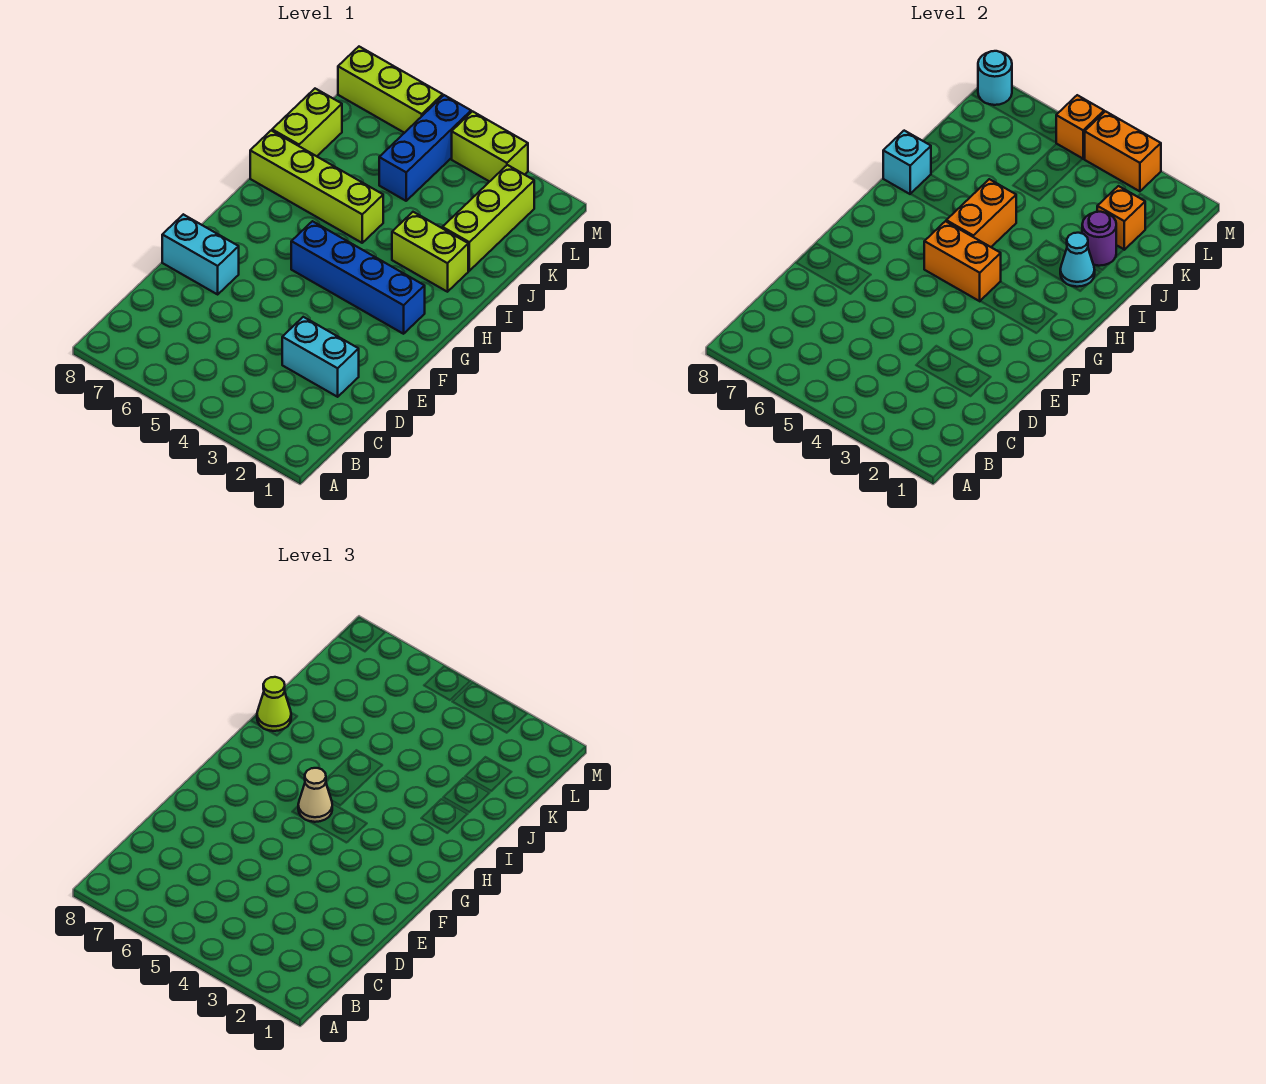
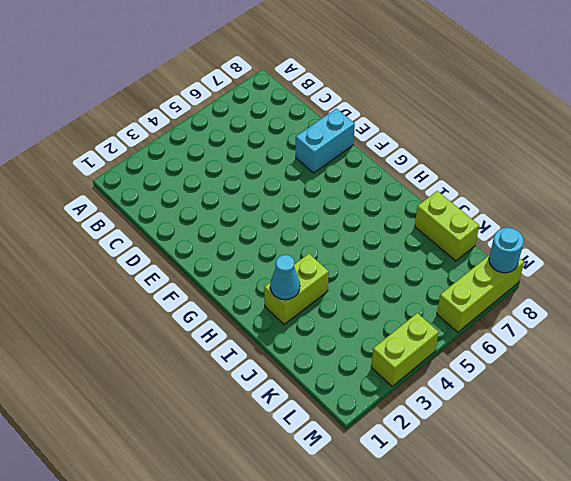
none -> cyan 1x2 brick [282,317,359,397]
none -> blue 1x4 brick [291,221,425,334]
none -> lime 1x4 brick [250,131,383,243]

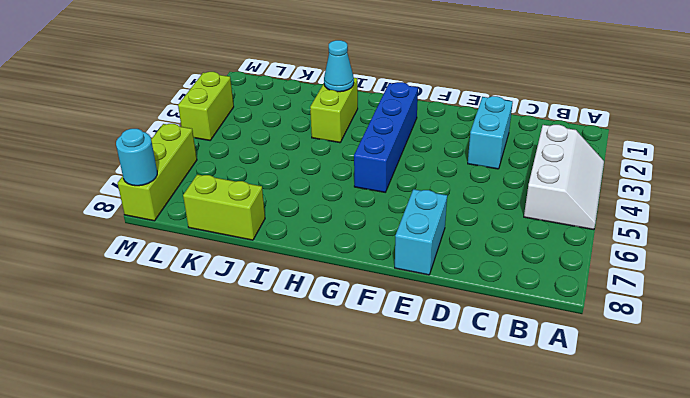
white 2x3 slope [524,125,604,230] -> none
none -> lime 1x4 brick [250,131,383,243]
none -> lime 1x3 brick [442,165,534,271]
none -> blue 1x3 brick [379,95,471,201]

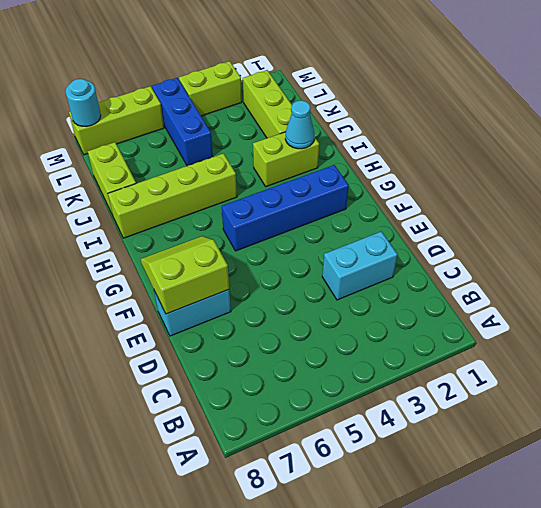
lime 2x2 slope [141,236,229,314] -> none
none -> orange 1x2 brick [924,221,1001,301]
none -> orange 1x2 brick [946,179,1016,247]
none -> cyan 1x1 brick [883,131,931,194]

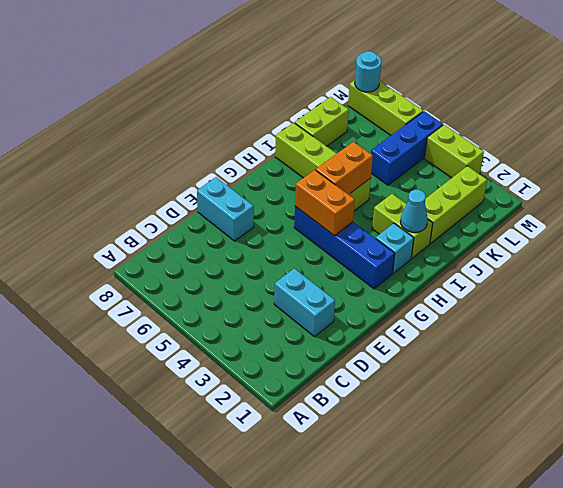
cyan 1x1 brick [376,223,414,273] -> cyan 1x1 brick moved to [883,131,931,194]
none -> purple 1x1 round brick [1082,212,1116,266]
none -> orange 1x1 brick [1097,186,1145,250]
none -> orange 1x2 brick [1085,111,1161,191]

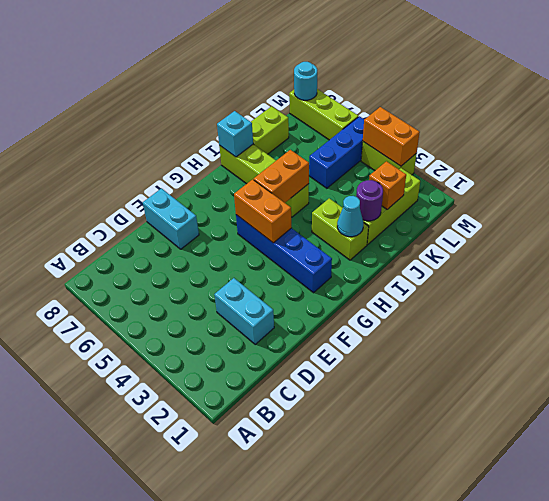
none -> orange 1x1 brick [1056,95,1104,159]
none -> tan 1x1 cone [298,768,332,822]
none -> lime 1x1 cone [257,677,291,731]

